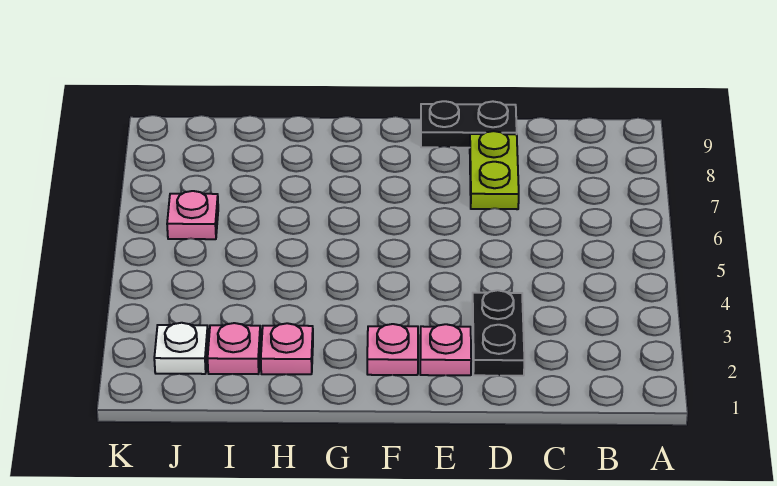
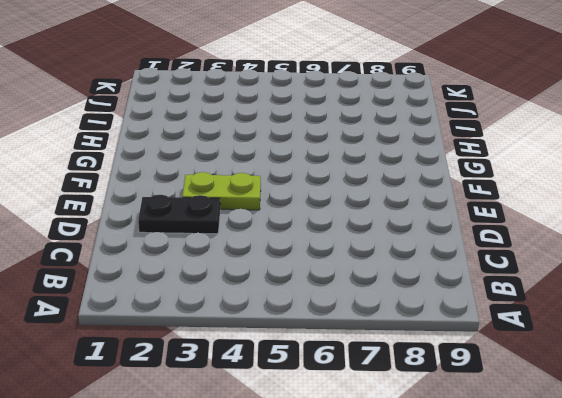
lime 1x2 plate [182,172,261,210] -> lime 1x2 plate moved to [470,131,519,209]
none -> black 1x2 plate [421,101,517,148]
none -> pink 1x1 plate [420,324,471,375]

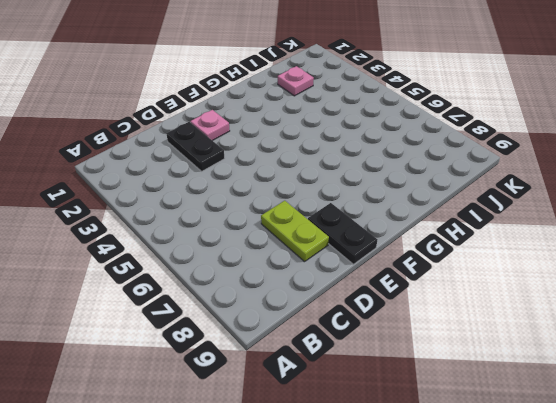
black 1x2 plate [308,203,377,264] -> black 1x2 plate turned to [421,101,517,148]
none -> pink 1x1 plate [367,324,418,375]
none -> pink 1x1 plate [261,323,313,374]

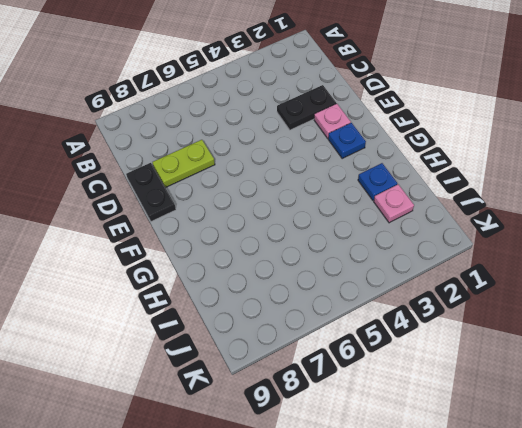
blue 1x1 plate [328,123,366,158] -> pink 1x1 plate [367,324,418,375]
blue 1x1 plate [358,163,397,200] -> pink 1x1 plate [261,323,313,374]
none -> white 1x1 plate [154,323,208,374]
none -> pink 1x1 plate [167,191,218,239]

